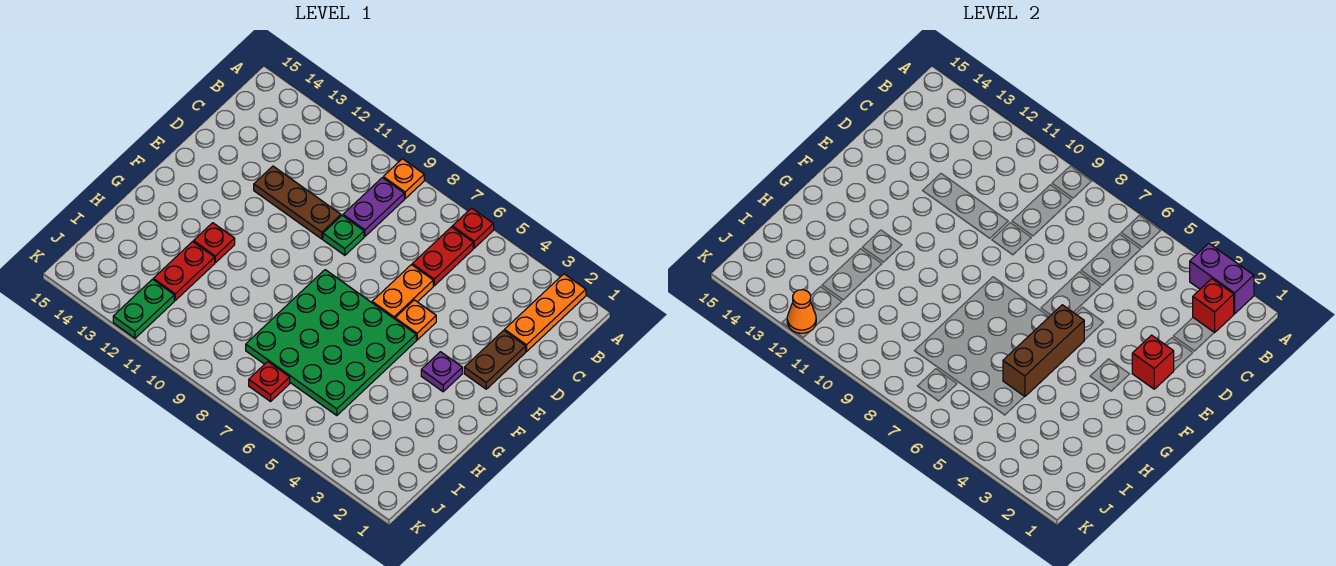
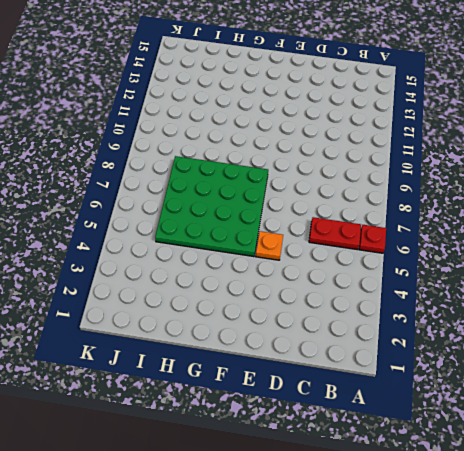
none -> orange 1x3 plate [505,274,586,352]
none -> orange 1x1 plate [383,159,424,199]
none -> purple 1x2 plate [343,178,404,236]

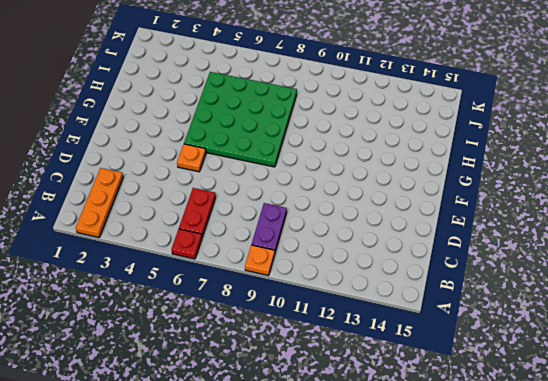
none -> brown 1x2 plate [464,330,526,389]
none -> orange 1x2 plate [372,265,433,319]
none -> green 1x1 plate [323,215,364,255]

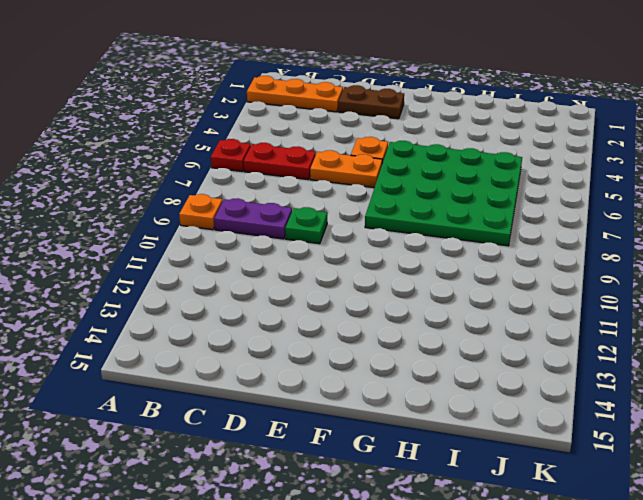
none -> brown 1x3 plate [254,166,341,239]
none -> purple 1x1 plate [421,352,462,392]
none -> red 1x1 plate [194,223,235,263]

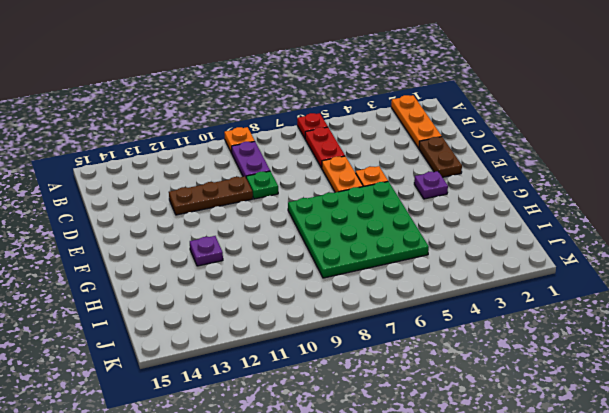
purple 1x1 plate [190,236,223,266] -> red 1x1 plate [194,223,235,263]
none -> red 1x2 plate [153,242,215,300]
none -> red 1x1 plate [249,362,290,401]
none -> green 1x2 plate [113,279,174,338]

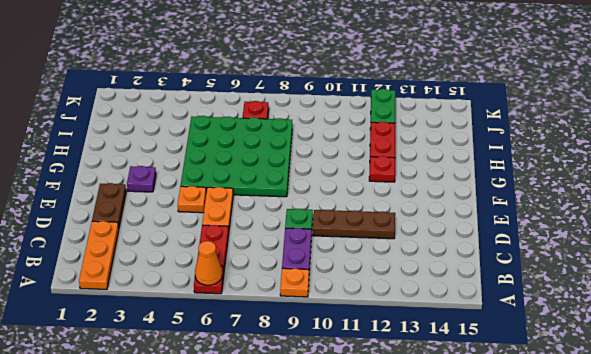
orange 1x1 cone [195,241,222,285] -> orange 1x1 cone moved to [787,290,816,333]
none -> purple 1x2 brick [1190,243,1254,314]
none -> red 1x1 brick [1193,279,1234,333]
none -> red 1x1 brick [1132,335,1174,389]

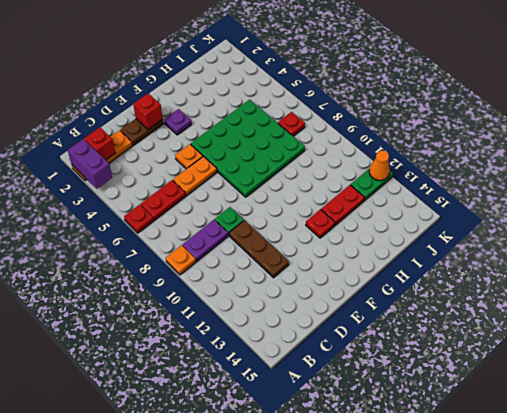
none -> brown 1x3 brick [1003,305,1084,397]

